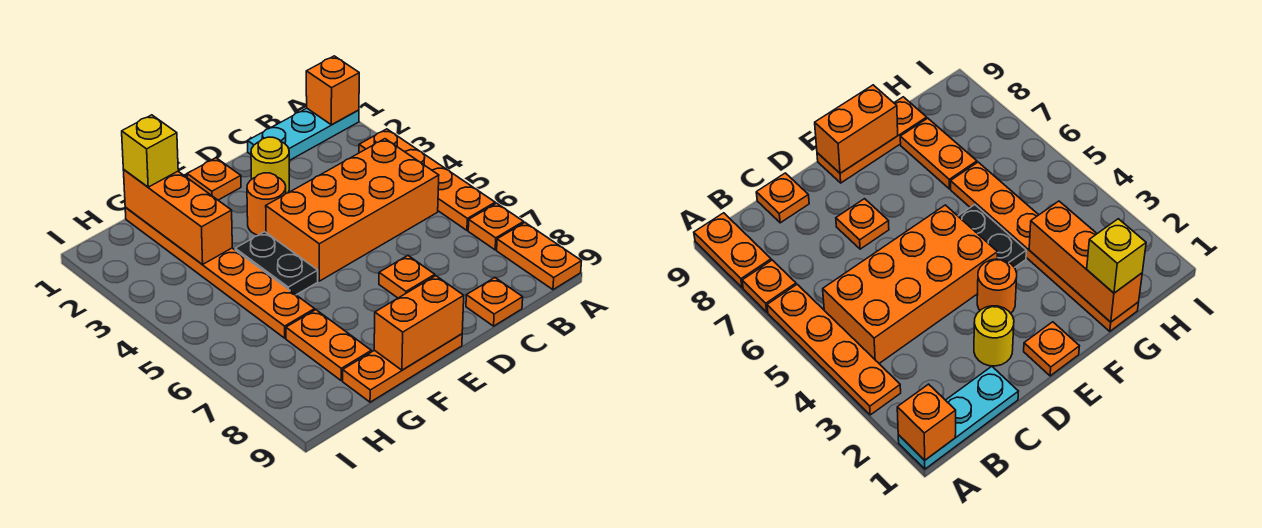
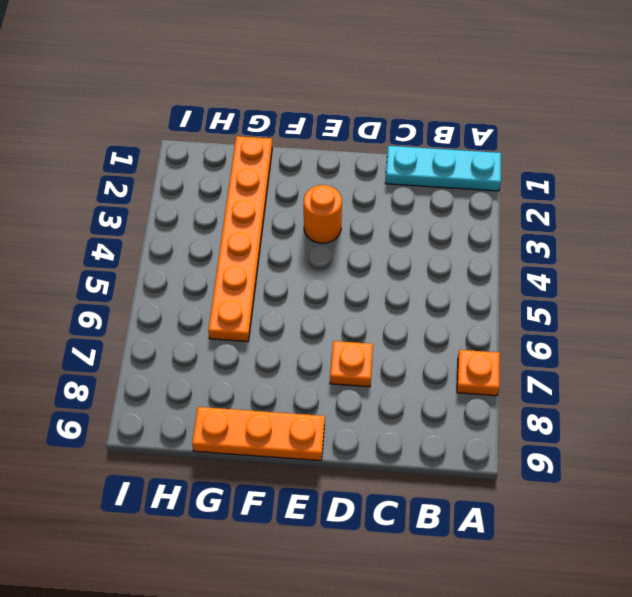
none -> orange 1x4 plate [359,129,495,230]
none -> orange 1x2 plate [497,223,581,290]
none -> orange 2x4 brick [266,139,439,281]

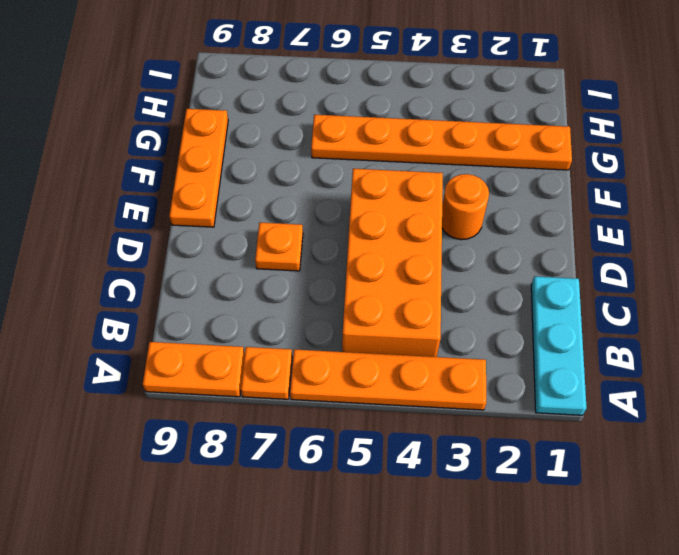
none -> orange 1x1 plate [466,278,523,326]
none -> yellow 1x1 round brick [251,137,289,193]
none -> orange 1x1 plate [187,158,241,200]

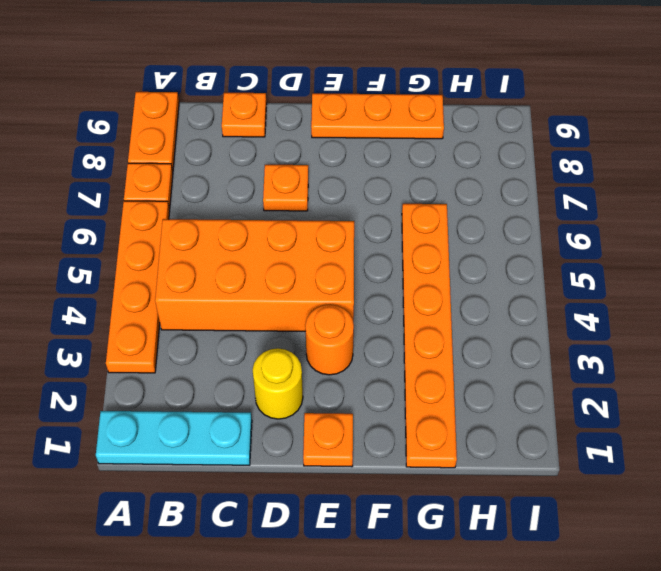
none -> black 1x2 plate [235,232,318,295]
none -> orange 1x2 plate [286,310,371,380]
none -> orange 1x1 brick [306,56,359,125]

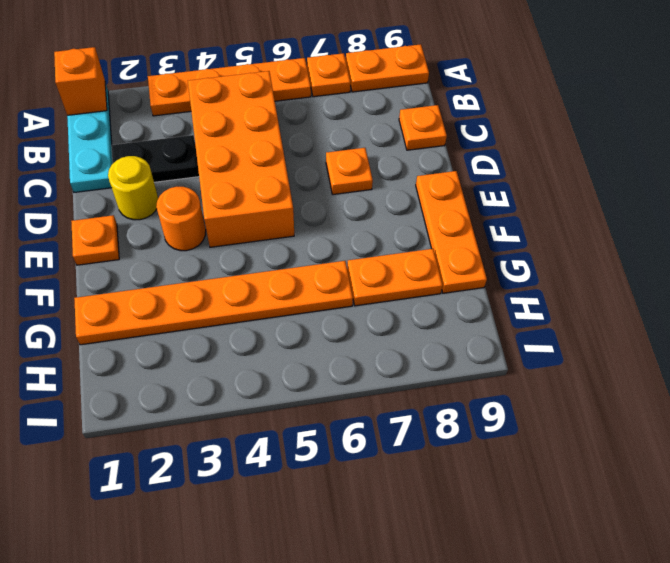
black 1x2 plate [111,135,199,182] -> black 1x2 plate moved to [235,232,318,295]
none -> orange 1x2 brick [374,276,464,370]
none -> orange 1x3 brick [123,170,232,265]
none -> yellow 1x1 brick [122,115,178,187]

